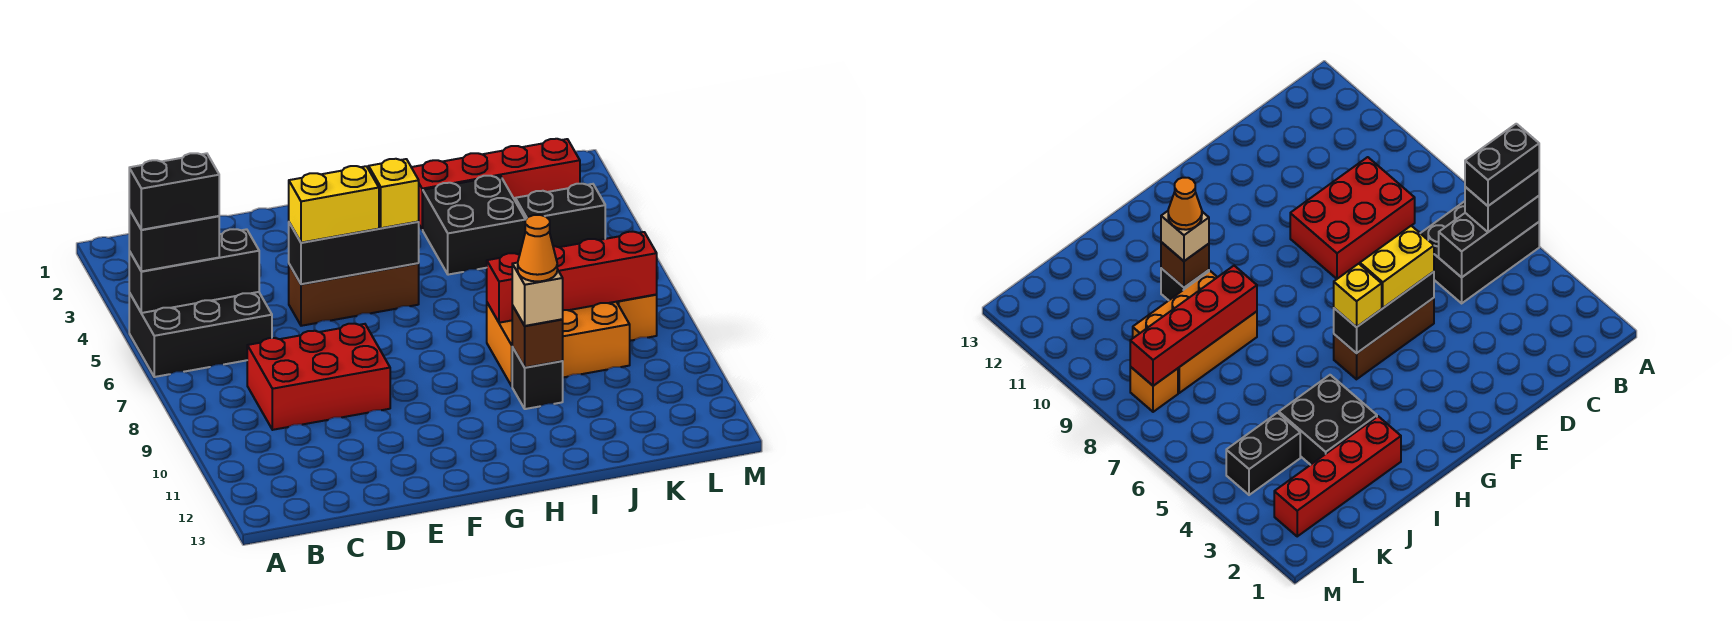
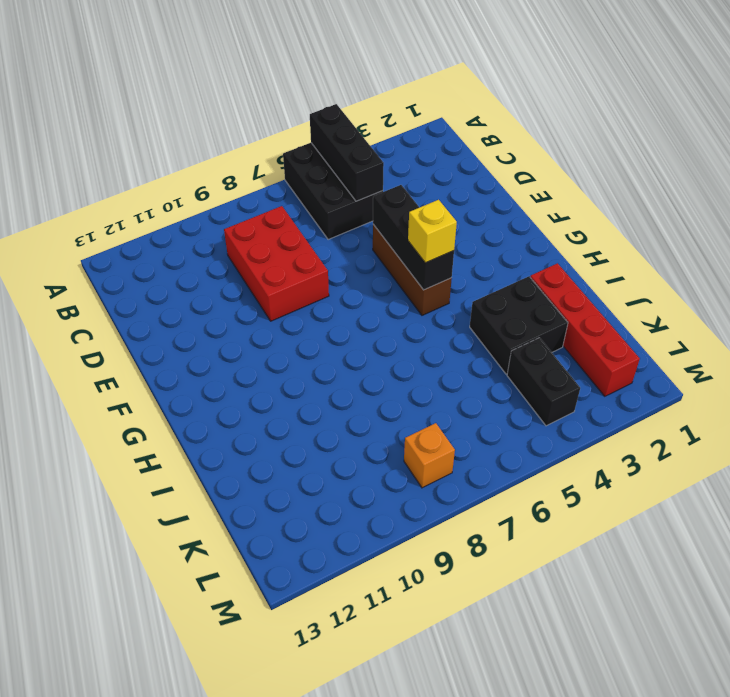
none -> orange 2x3 brick [487,302,630,386]
none -> black 1x1 brick [512,347,563,409]
none -> red 1x4 brick [487,232,657,323]

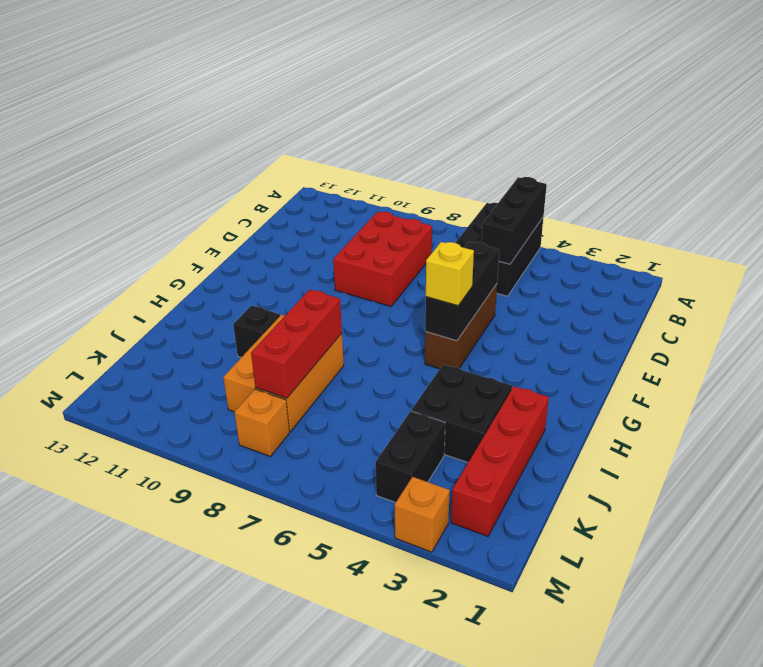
red 1x3 brick [251,290,342,398] -> red 1x4 brick [487,232,657,323]
orange 1x1 brick [395,477,450,552] -> none
none -> brown 1x1 brick [512,305,563,367]
none -> black 1x2 brick [129,210,219,271]
none -> yellow 1x2 brick [289,166,379,243]

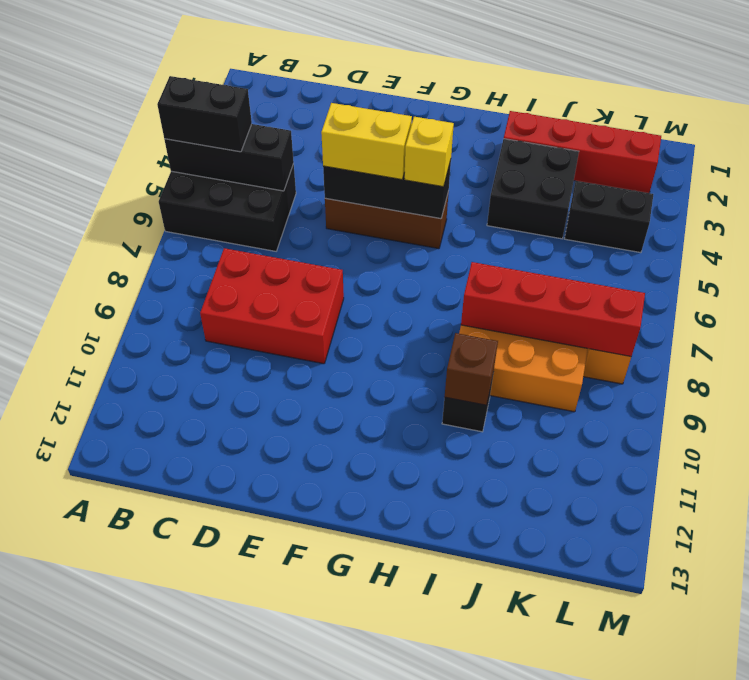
none -> tan 1x1 brick [512,263,563,326]
none -> black 1x2 brick [129,153,219,230]
none -> orange 1x1 cone [518,215,557,282]

